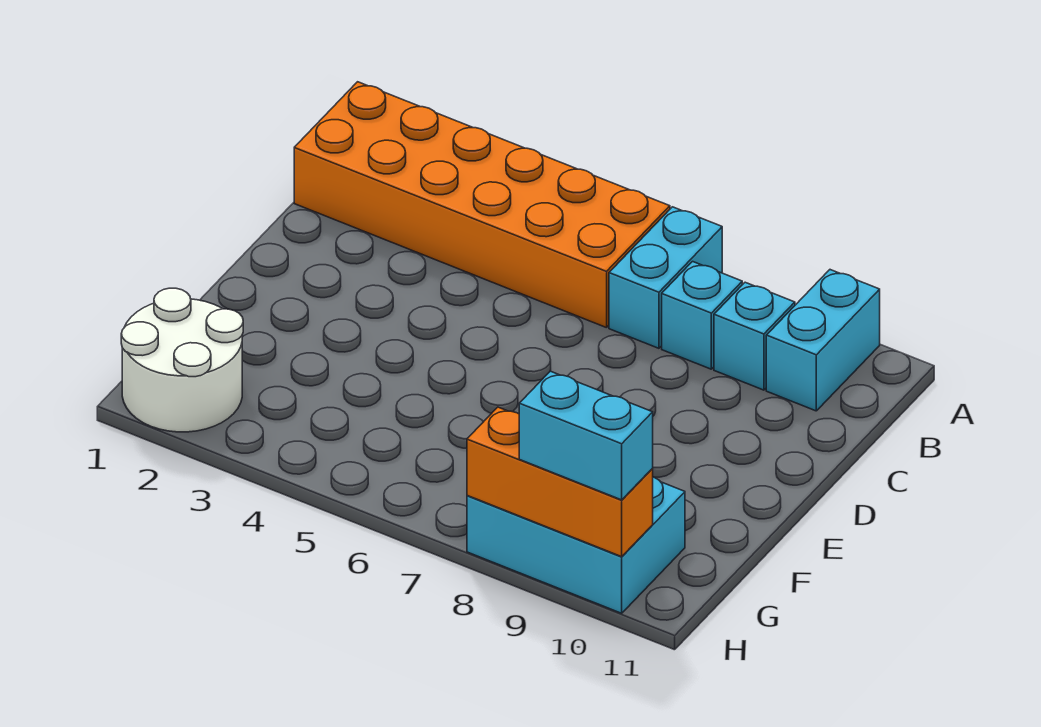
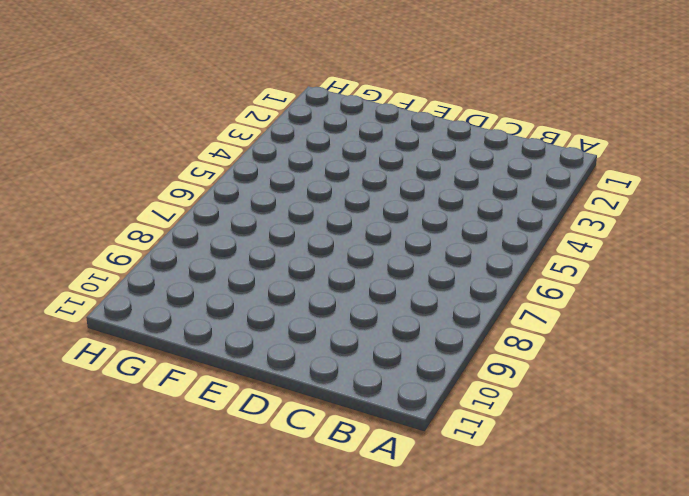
none -> orange 2x6 brick [294,82,670,328]
none -> cyan 1x2 brick [609,207,722,348]

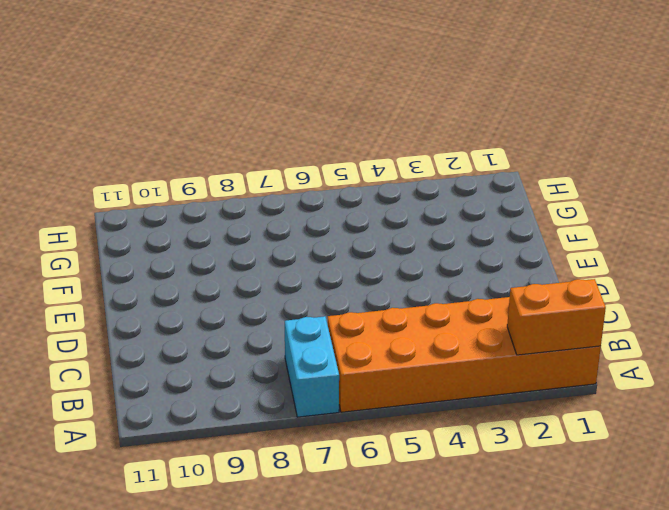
orange 1x2 brick [507,279,606,355] -> none
none -> cyan 1x2 brick [766,270,880,411]
none -> cyan 1x1 brick [662,262,742,369]

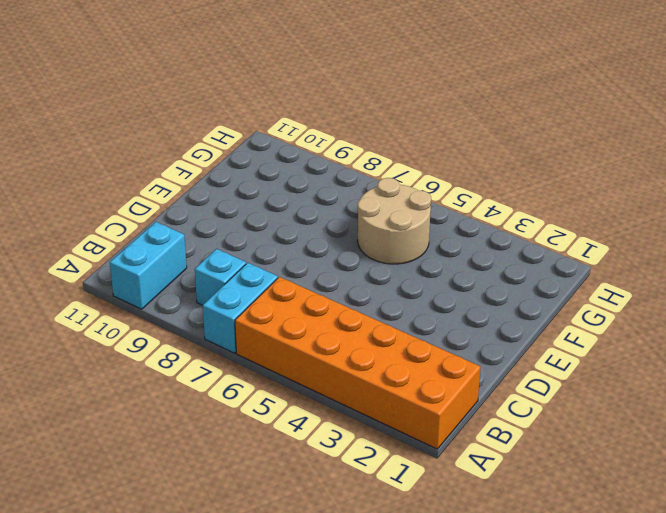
tan 2x2 round brick [358,178,431,264] -> none
none -> cyan 1x1 brick [714,282,795,390]
none -> white 2x2 round brick [121,288,243,432]

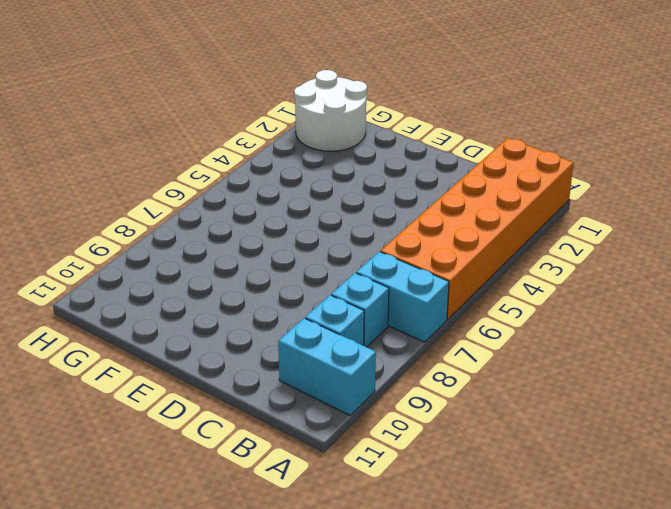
none -> cyan 2x3 brick [467,477,685,613]
none -> orange 1x3 brick [467,407,653,557]

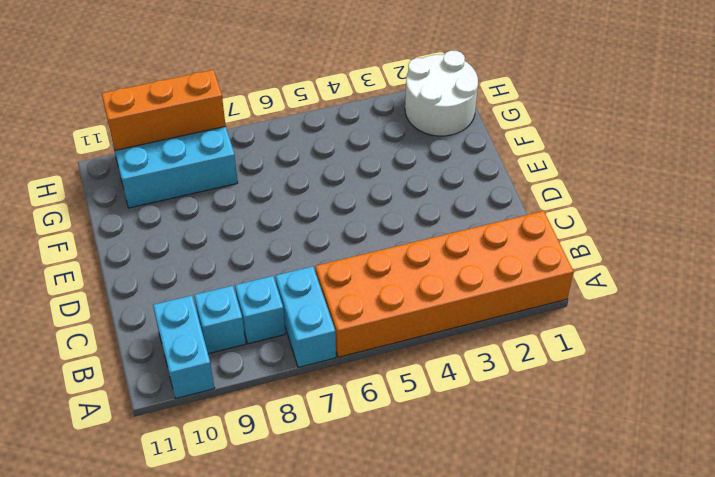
none -> cyan 1x2 brick [519,371,653,500]

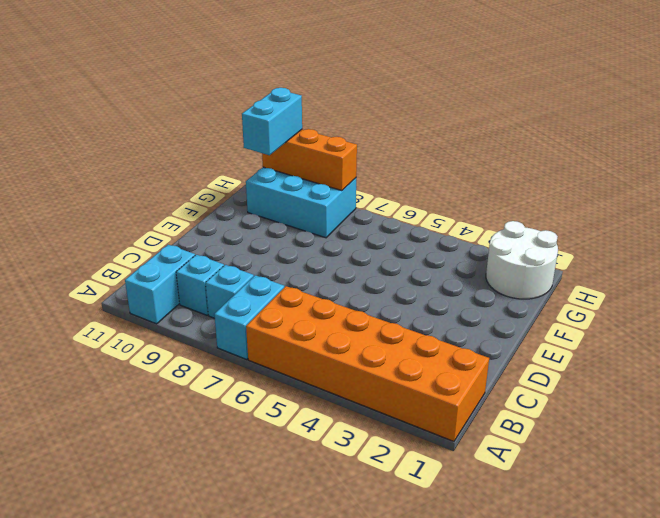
cyan 1x2 brick [242,88,302,155] -> cyan 1x2 brick turned to [519,371,653,500]

